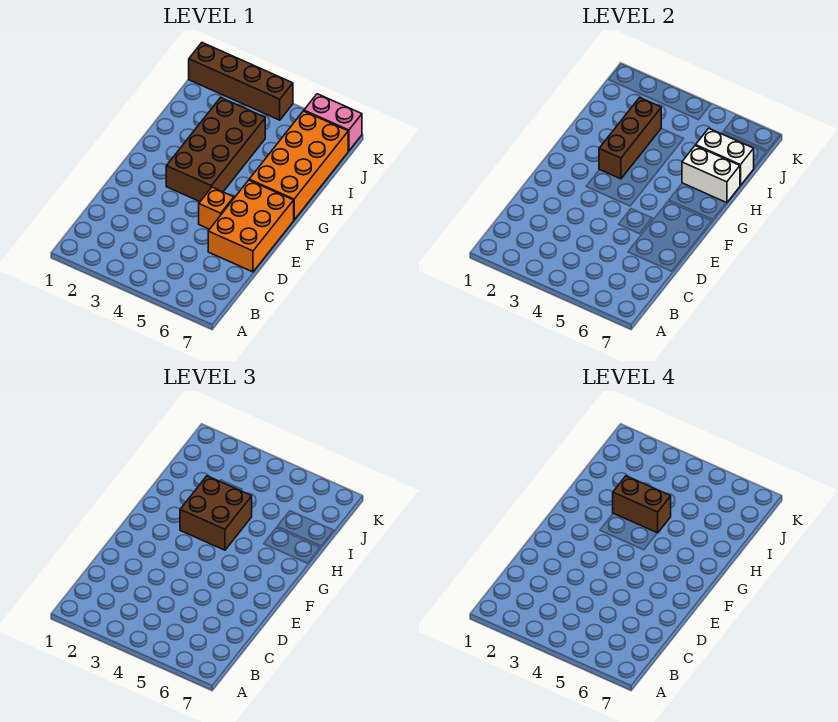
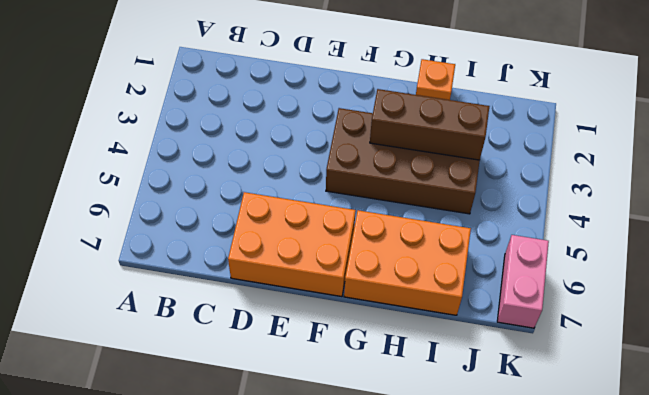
orange 2x3 brick [344,210,471,315] -> orange 2x4 brick [249,111,348,220]
orange 1x1 brick [416,59,455,100] -> orange 1x1 brick moved to [199,187,234,229]
none -> brown 1x4 brick [189,43,293,120]
none -> white 1x2 brick [682,146,740,203]

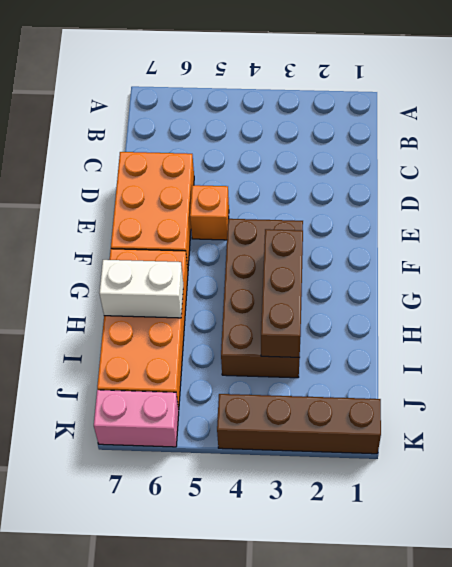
none -> white 1x2 brick [696,128,754,185]
none -> brown 2x2 brick [180,476,252,550]

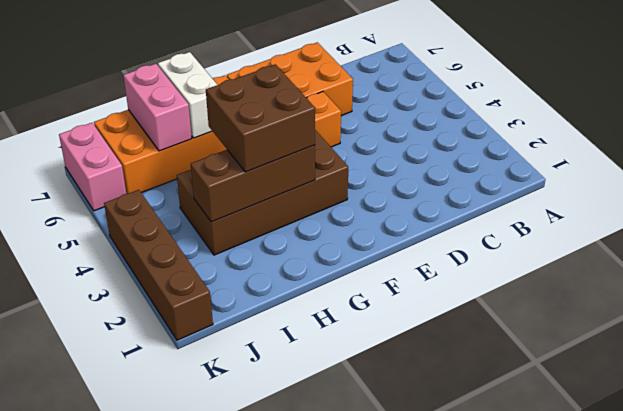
pink 1x2 brick [123,64,192,151] -> white 1x2 brick [696,128,754,185]
none -> brown 1x2 brick [613,476,671,533]

